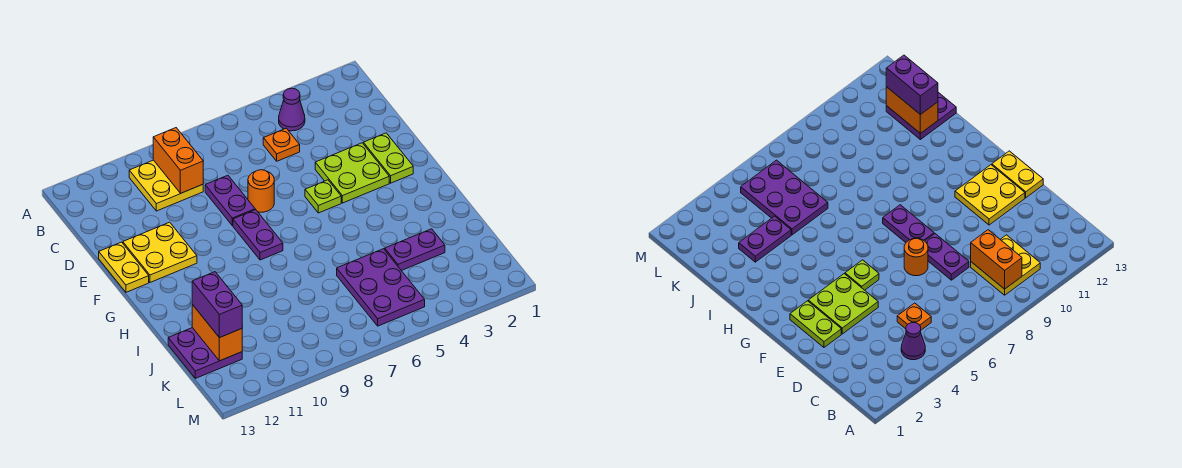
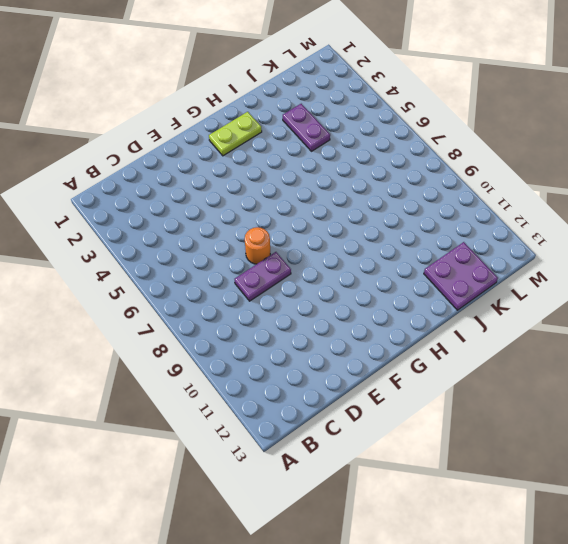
lime 1x2 plate [209,112,262,156] -> lime 1x2 plate moved to [363,133,413,183]
none -> purple 1x1 cone [279,88,305,131]
none -> yellow 2x2 plate [129,160,203,211]
none -> orange 1x1 plate [263,128,300,161]

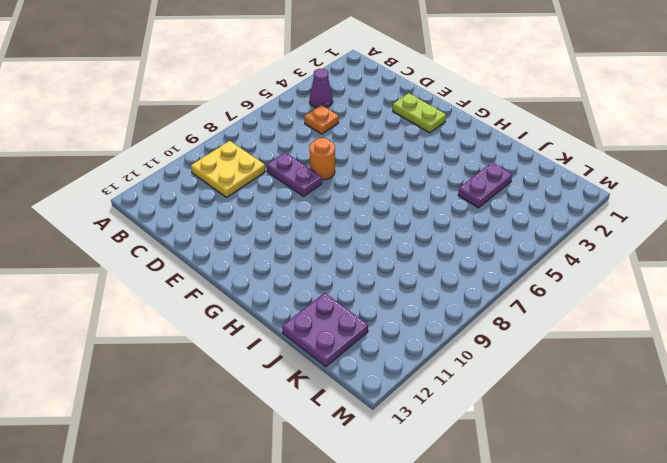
none -> lime 2x2 plate [315,143,389,203]
none -> yellow 2x2 plate [123,222,197,282]
none -> yellow 1x2 plate [99,242,149,292]

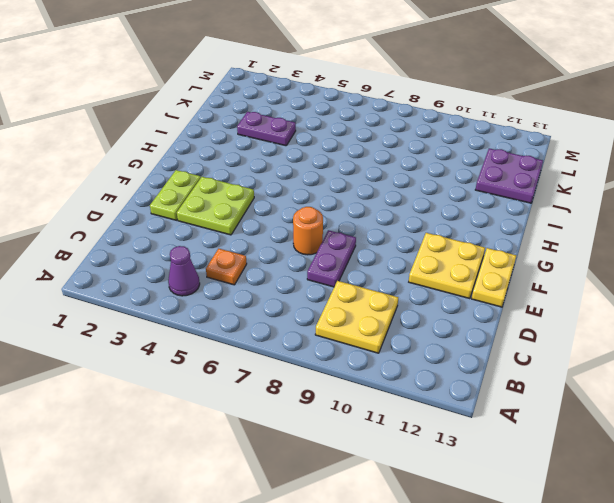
none -> lime 1x1 plate [305,180,341,213]
none -> purple 1x2 plate [233,210,283,260]
none -> purple 2x3 plate [337,249,425,326]

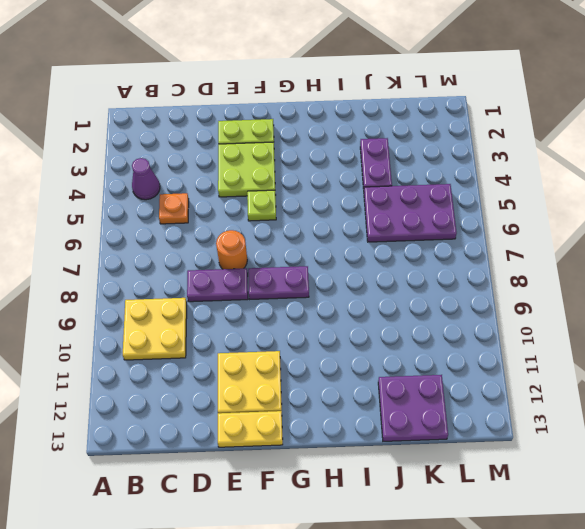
none -> orange 1x2 brick [153,128,203,193]
none -> orange 1x2 brick [192,305,242,361]
none -> purple 1x2 brick [192,272,242,338]

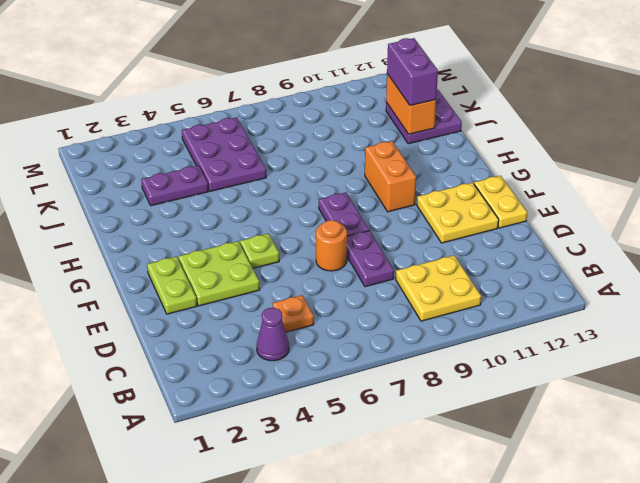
orange 1x2 brick [365,141,416,212] -> orange 1x2 brick moved to [153,128,203,193]

